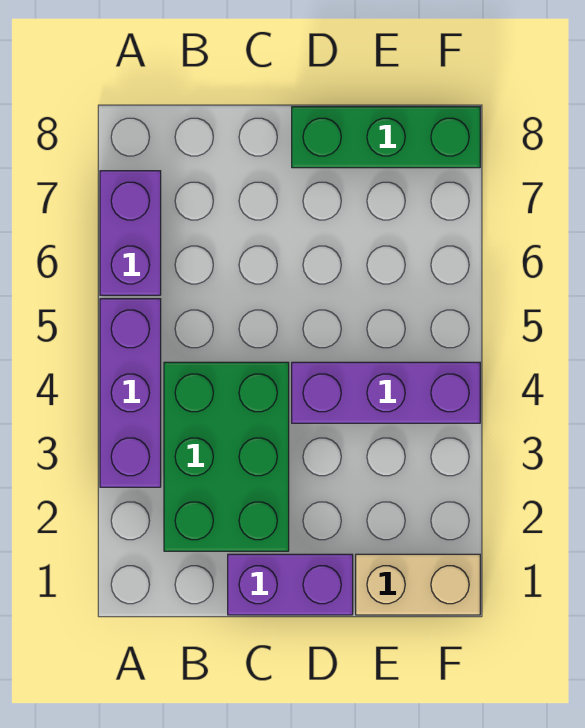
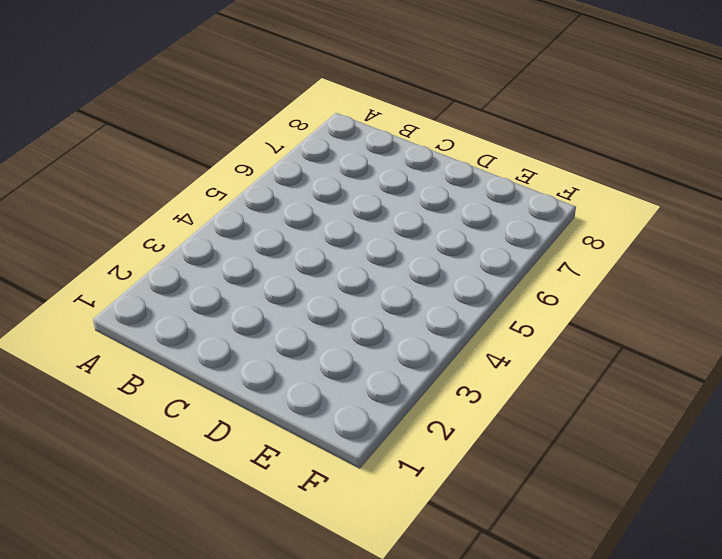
none -> purple 1x3 brick [100,299,161,487]
none -> purple 1x2 brick [100,171,161,295]

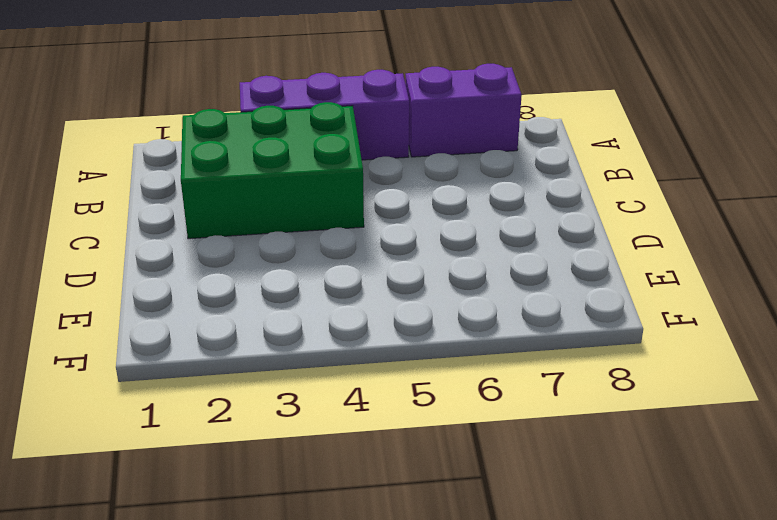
none -> purple 1x2 brick [228,554,353,615]
none -> purple 1x3 brick [292,362,480,423]

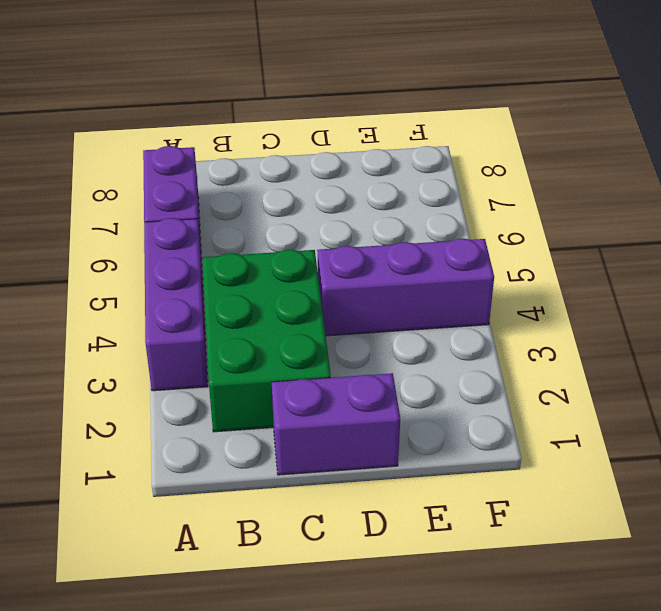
none -> green 1x3 brick [292,107,480,168]
none -> tan 1x2 brick [356,554,480,615]

